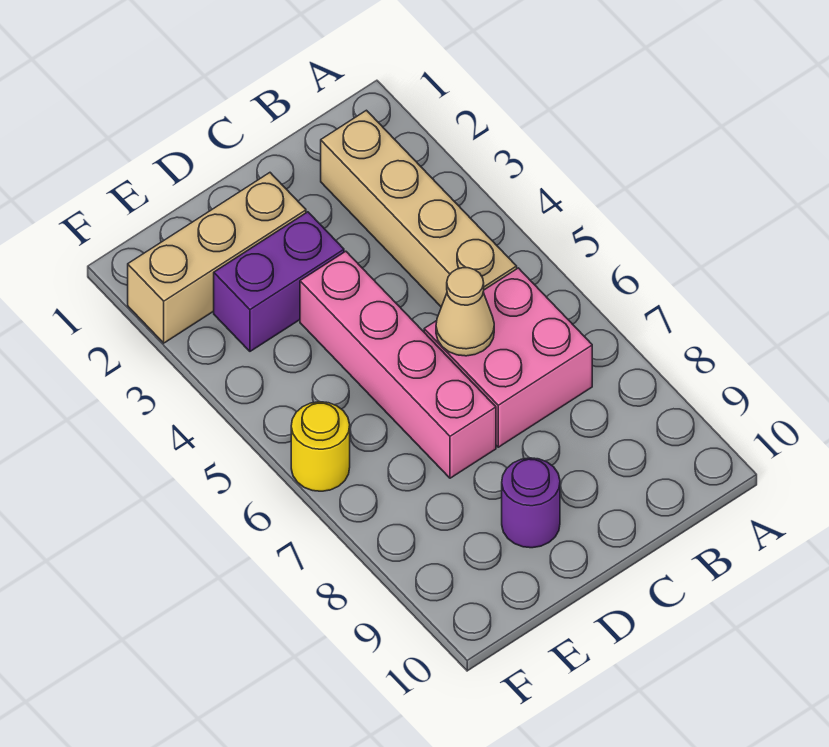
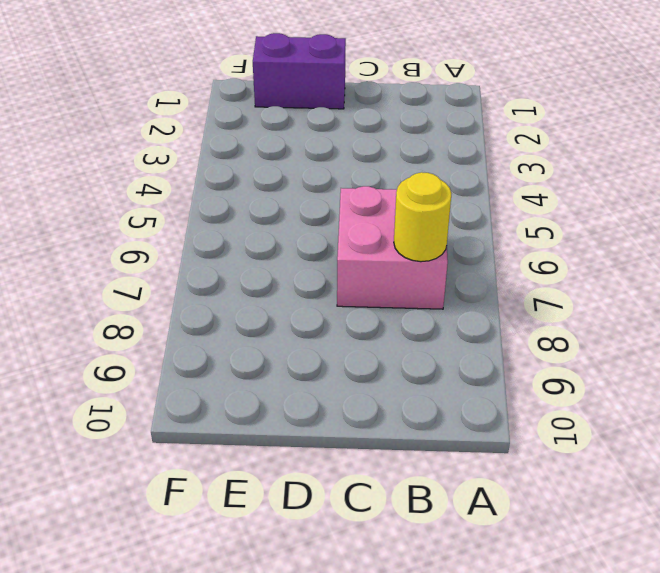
yellow 1x1 round brick [394,172,451,262] -> yellow 1x1 round brick moved to [291,402,350,491]
purple 1x2 brick [253,33,346,109] -> purple 1x2 brick moved to [214,212,344,351]
none -> tan 1x4 brick [321,110,517,307]
none -> tan 1x3 brick [128,173,306,343]

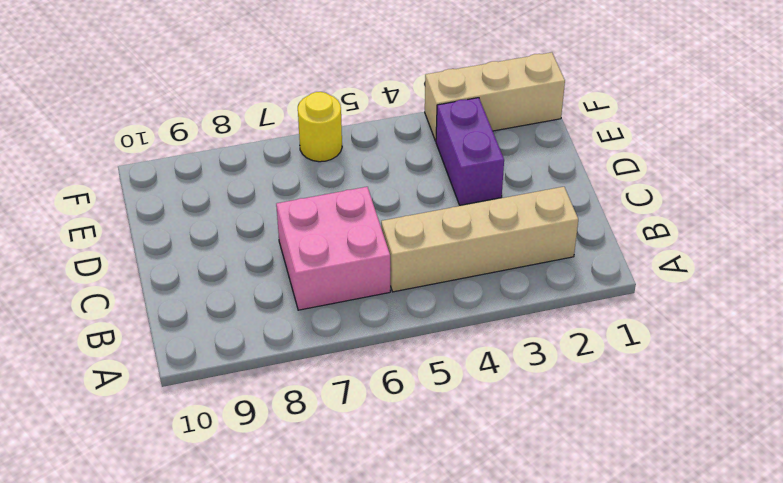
tan 1x3 brick [425,52,565,141] -> tan 1x3 brick turned to [128,173,306,343]
none -> pink 1x4 brick [300,251,496,478]
none -> purple 1x1 round brick [502,458,560,548]

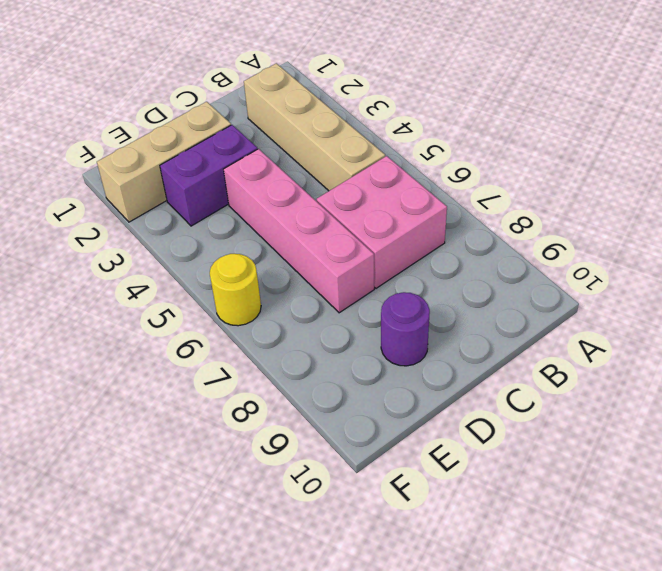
none -> tan 1x1 cone [436,268,494,356]

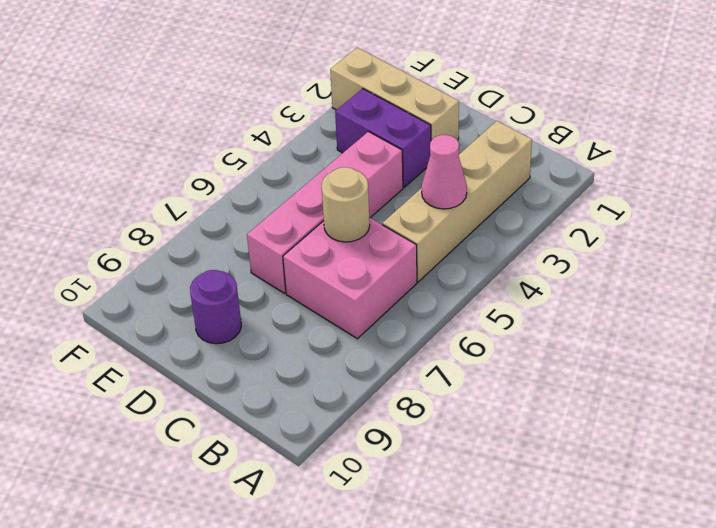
pink 1x1 cone [422,135,467,209] -> none
tan 1x1 round brick [322,167,370,242] -> tan 1x1 cone [436,268,494,356]
none -> yellow 1x1 round brick [291,402,350,491]

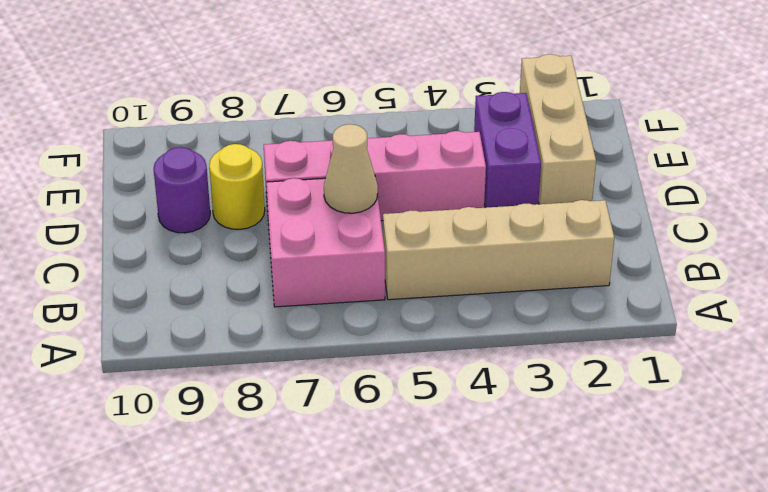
yellow 1x1 round brick [209,144,265,229] -> yellow 1x1 round brick moved to [291,402,350,491]

